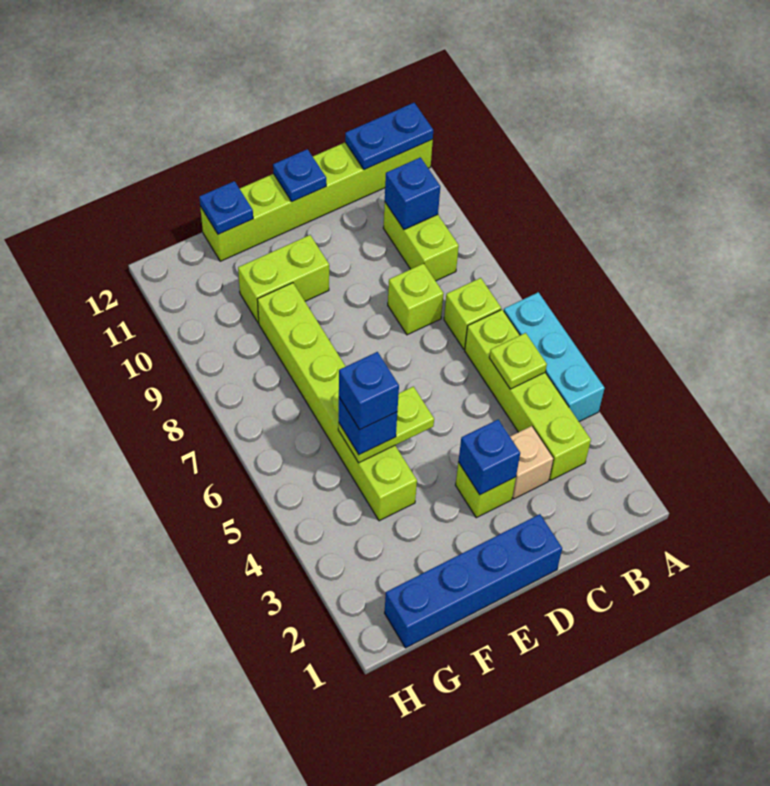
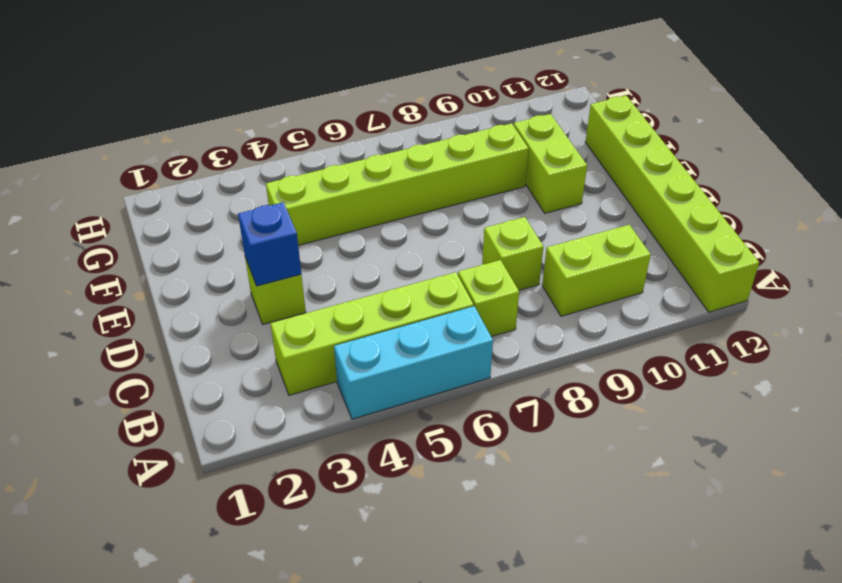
none -> tan 1x1 brick [510,426,554,499]
none -> blue 1x4 brick [385,514,562,648]
none -> blue 1x2 plate [345,103,433,170]

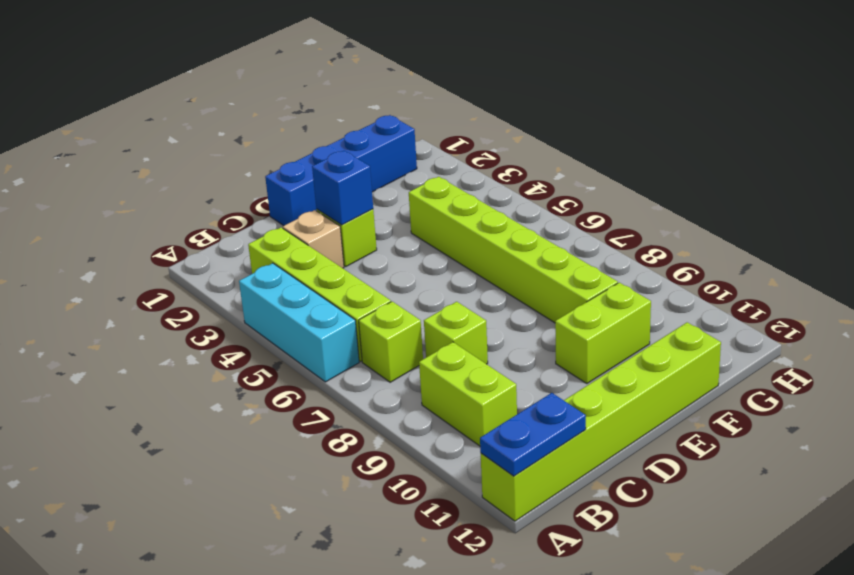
none -> lime 1x1 plate [489,333,547,389]
none -> blue 1x1 brick [385,157,440,230]
none -> blue 1x1 plate [273,149,326,202]

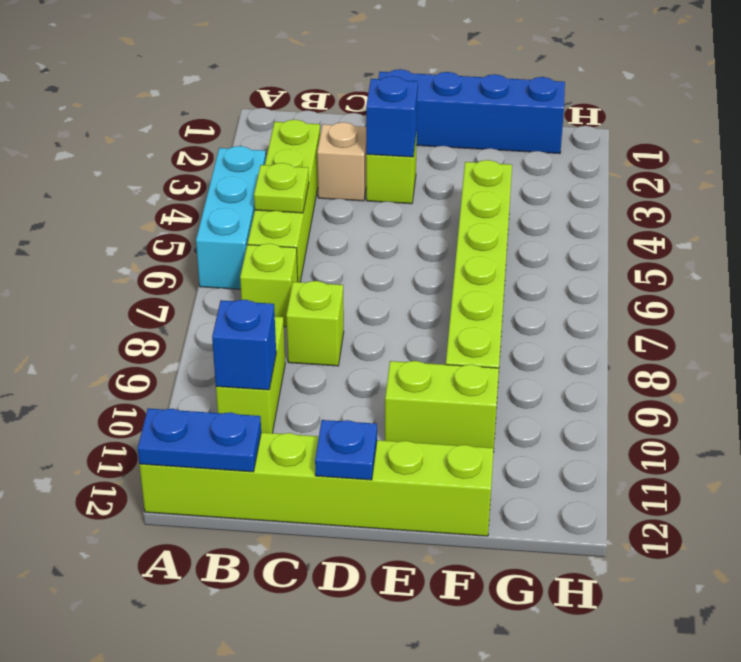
none -> lime 1x2 plate [338,386,434,463]
none -> blue 1x1 plate [199,181,253,234]
none -> blue 1x1 brick [339,398,397,455]

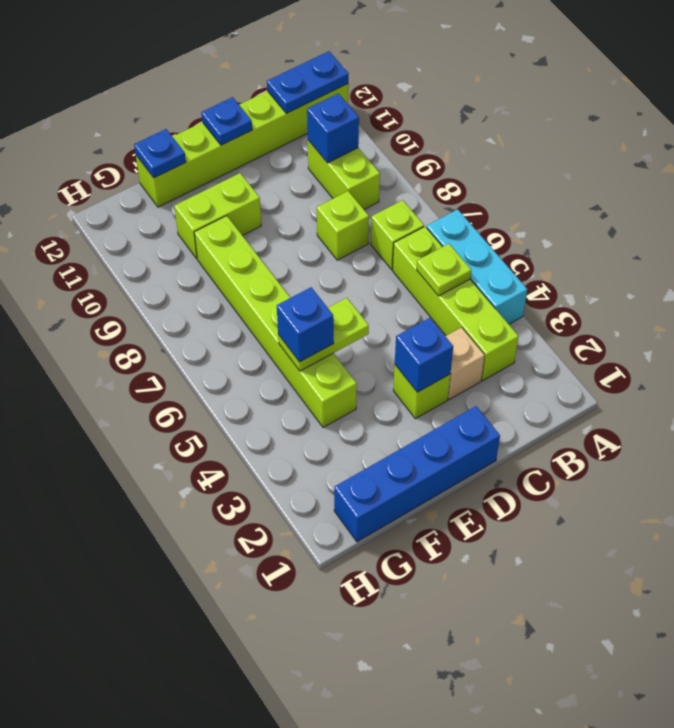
none -> blue 1x1 brick [339,352,399,430]

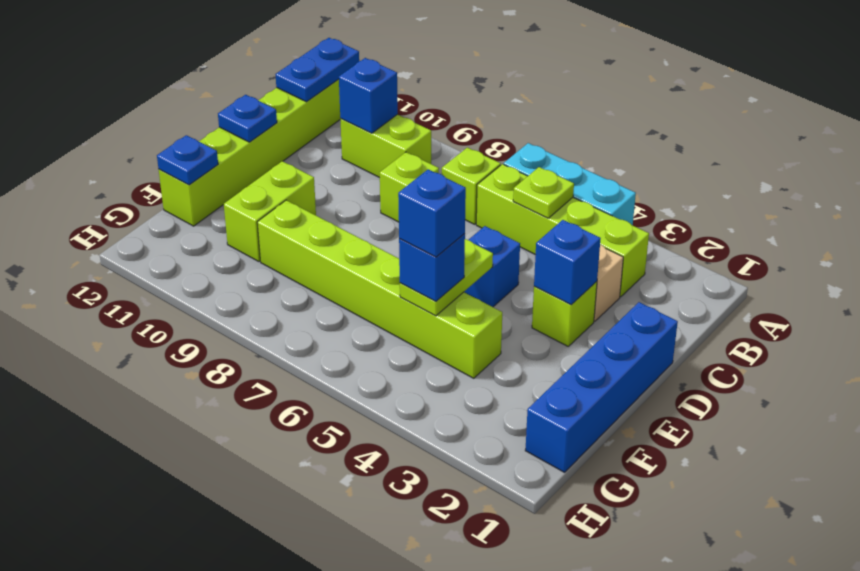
blue 1x1 brick [464,226,520,307] -> none

